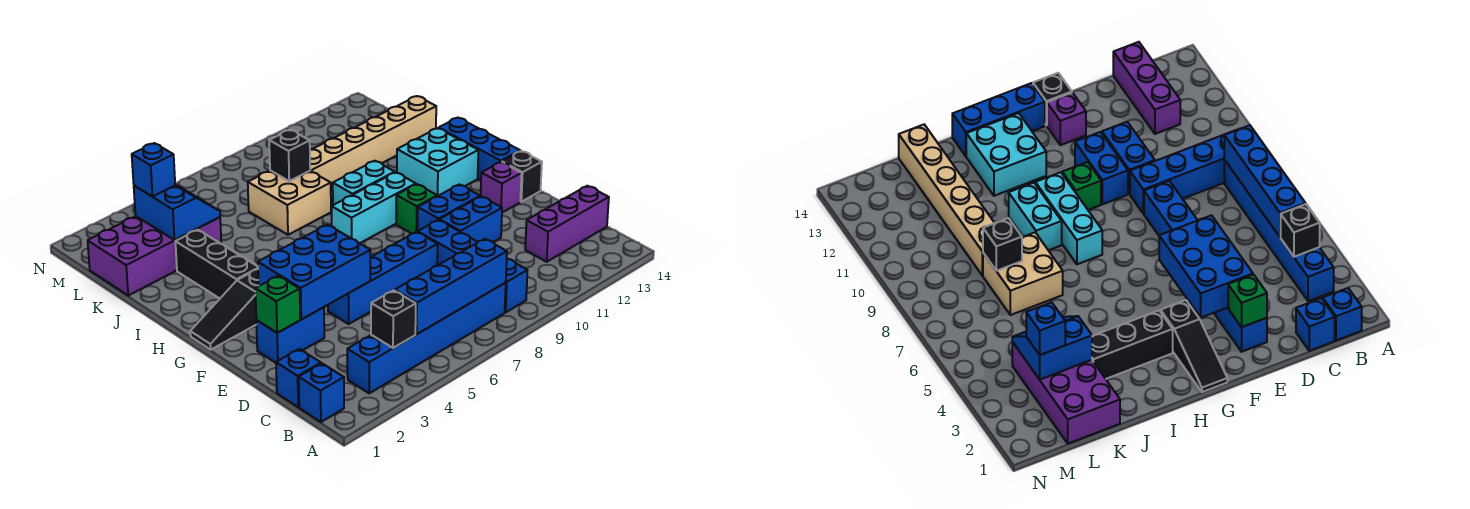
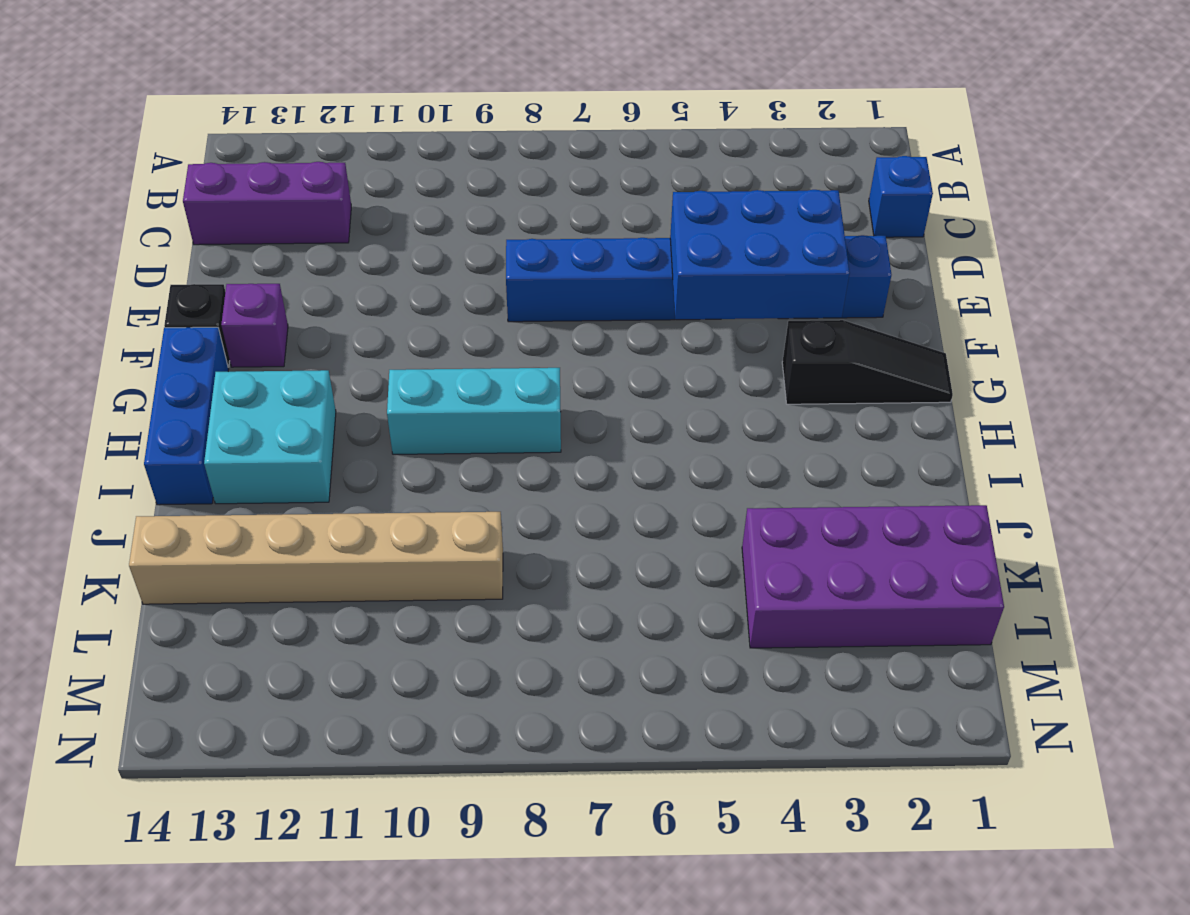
none -> blue 1x1 brick [299,363,344,422]
none -> blue 1x6 brick [347,283,506,393]
none -> blue 1x4 brick [418,220,528,312]

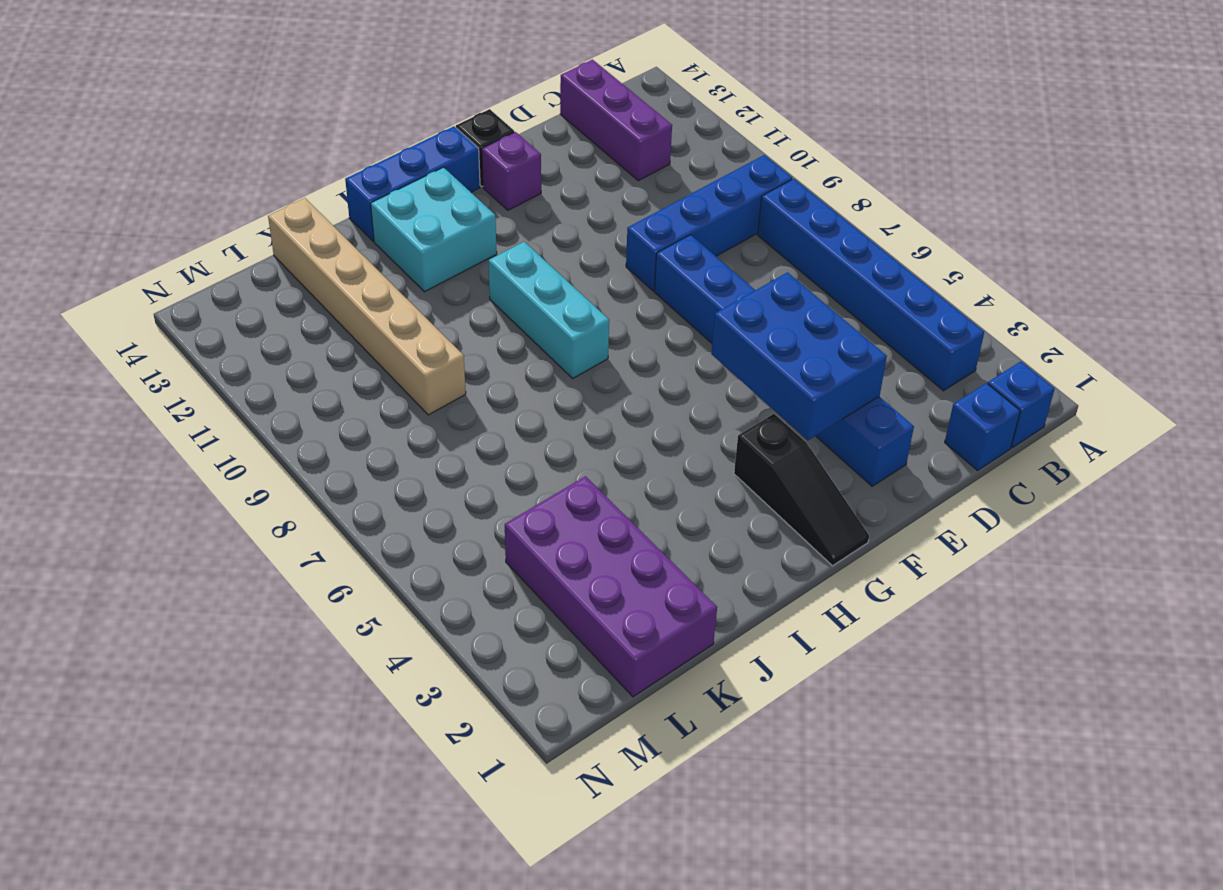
none -> blue 1x2 brick [440,196,502,242]
none -> blue 1x2 brick [417,184,480,232]
none -> green 1x1 brick [396,184,437,234]

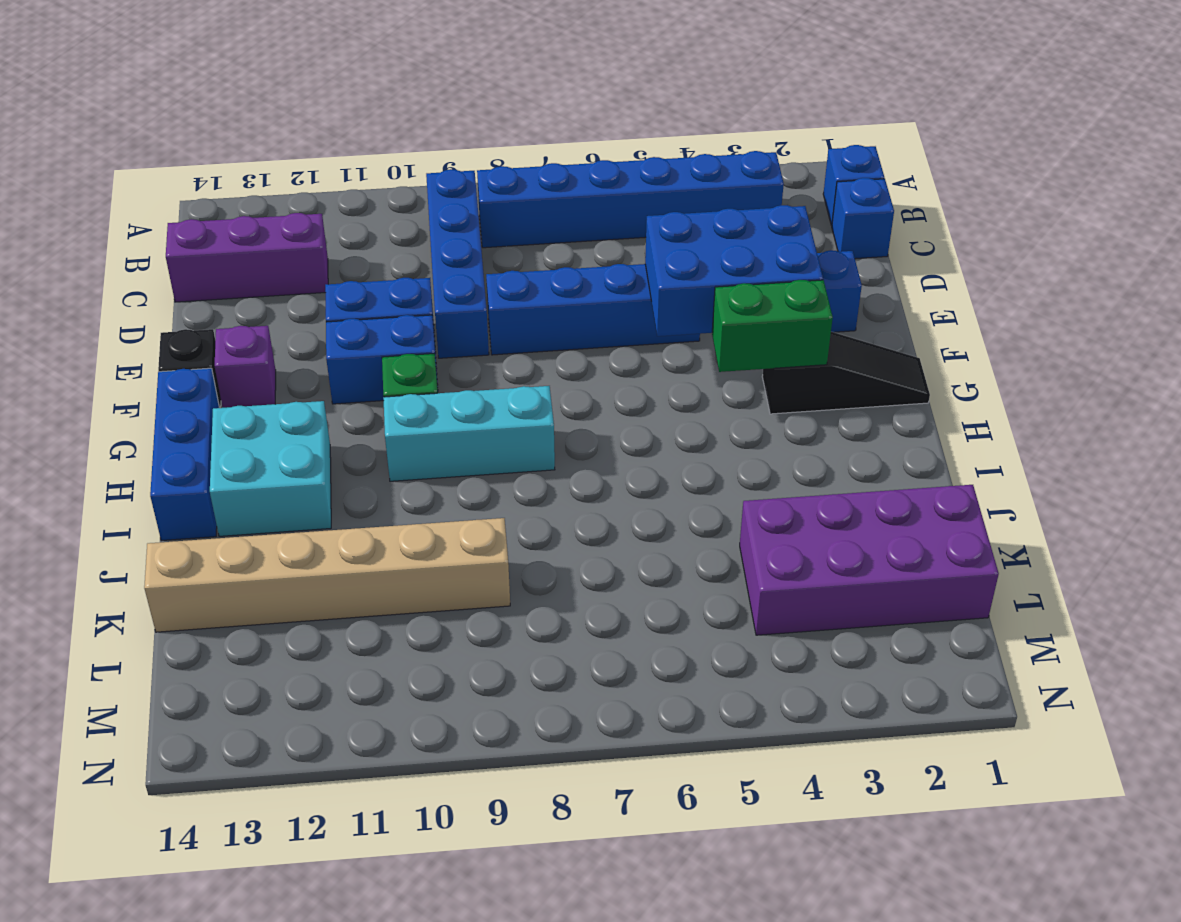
green 1x2 brick [712,280,833,372] -> none
none -> black 1x3 brick [175,230,258,298]
none -> cyan 1x2 brick [333,161,395,205]
none -> tan 2x2 brick [248,170,331,235]

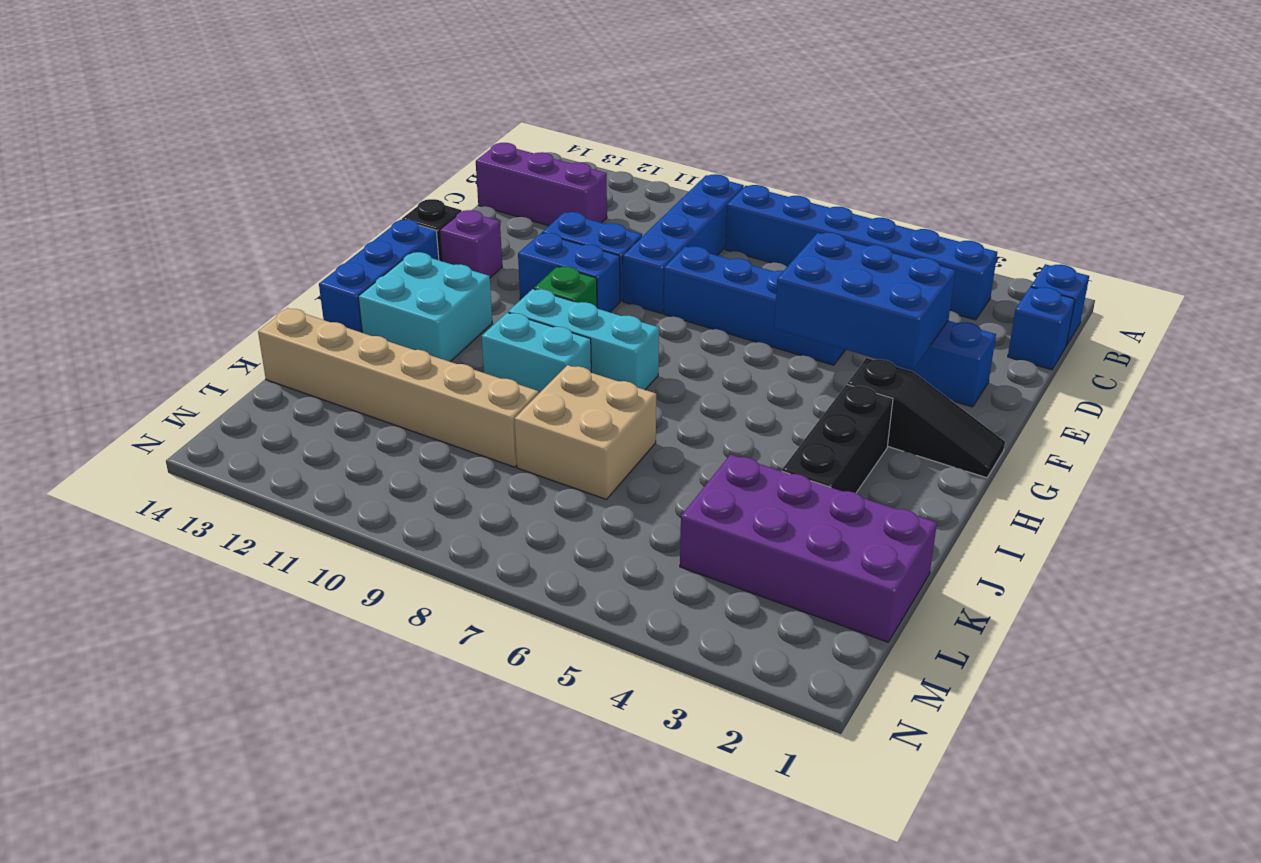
none -> black 1x1 brick [371,290,416,348]
none -> blue 1x4 brick [395,239,507,334]
none -> green 1x1 brick [255,276,300,333]

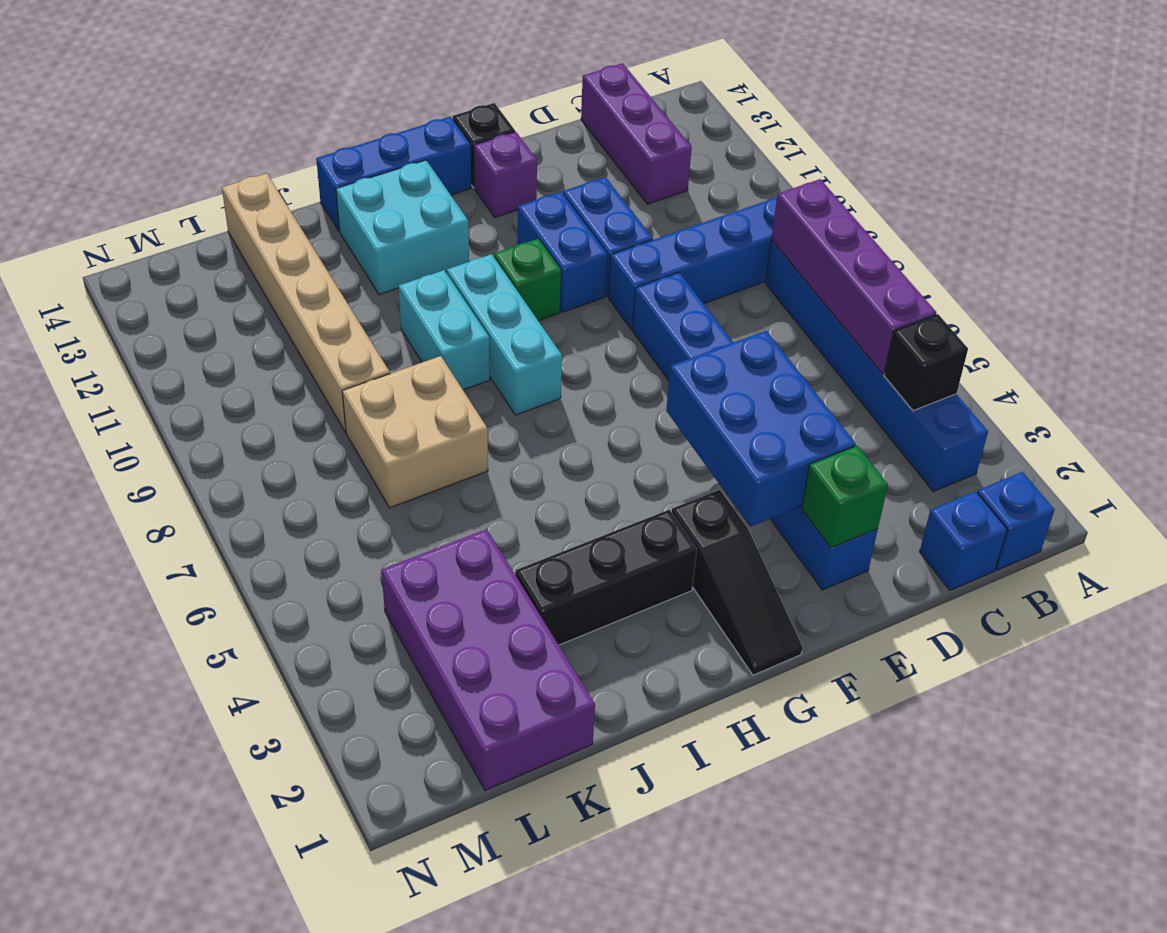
purple 1x4 brick [771,179,936,374] -> blue 1x4 brick [395,239,507,334]
none -> blue 2x2 slope [134,184,220,240]
none -> black 1x1 brick [269,130,310,181]
none -> blue 1x1 brick [132,143,175,197]

